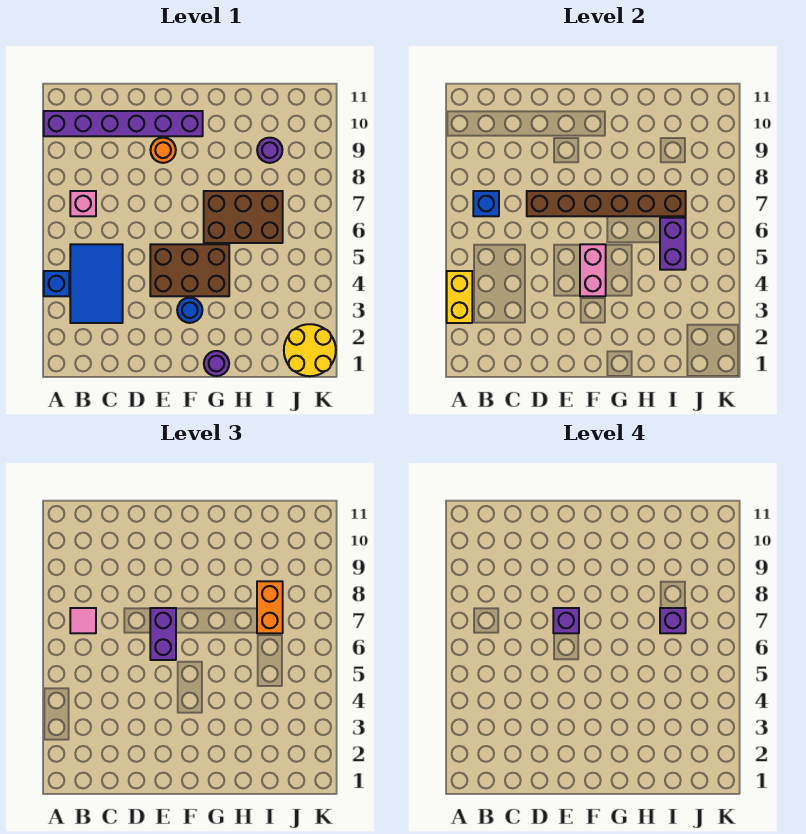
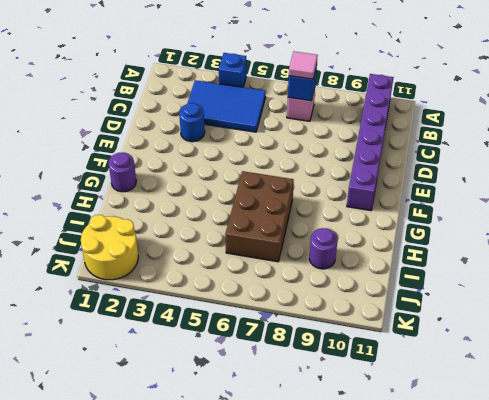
blue 1x1 round brick [179,103,205,142] -> blue 1x1 round brick moved to [177,298,202,323]
none -> brown 2x3 brick [150,244,229,296]
none -> orange 1x1 round brick [151,138,176,163]
none -> yellow 1x2 brick [447,271,472,323]

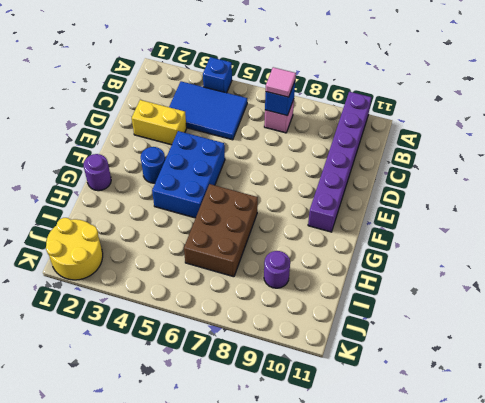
yellow 1x2 brick [132,100,187,145] -> yellow 1x2 brick moved to [447,271,472,323]
blue 2x3 brick [152,131,225,218] -> brown 2x3 brick [150,244,229,296]
none -> orange 1x1 round brick [151,138,176,163]
none -> brown 1x6 brick [527,191,686,216]
none -> pink 1x2 brick [580,244,606,296]

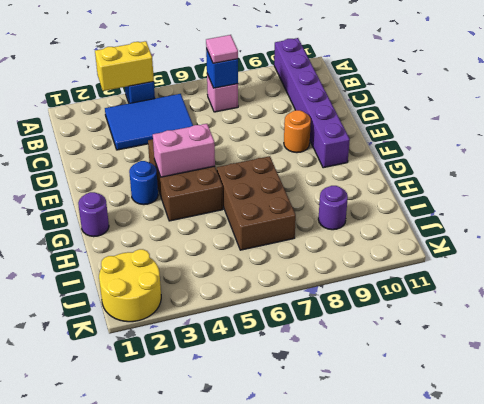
none -> brown 1x6 brick [527,191,686,216]
none -> purple 1x2 brick [660,218,686,270]
none -> purple 1x2 brick [150,608,176,660]

